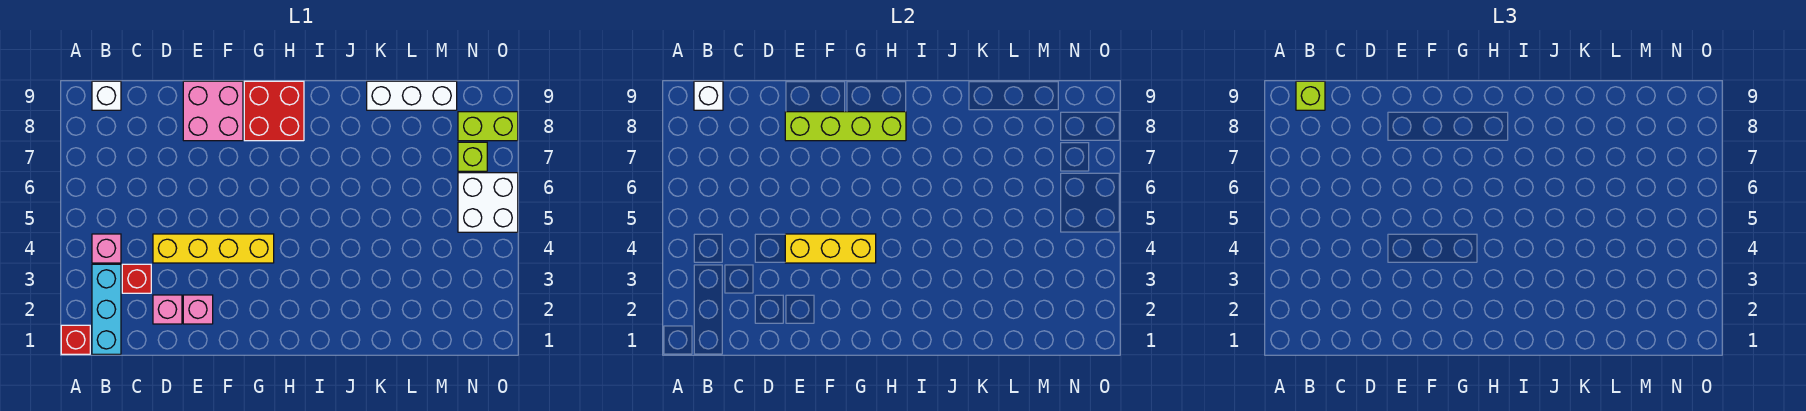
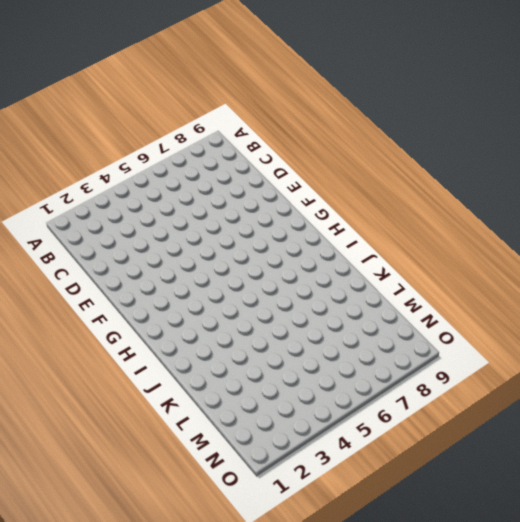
none -> red 1x1 brick [61,325,90,354]
none -> cyan 1x3 brick [92,264,121,354]
none -> pink 1x1 brick [92,234,121,263]

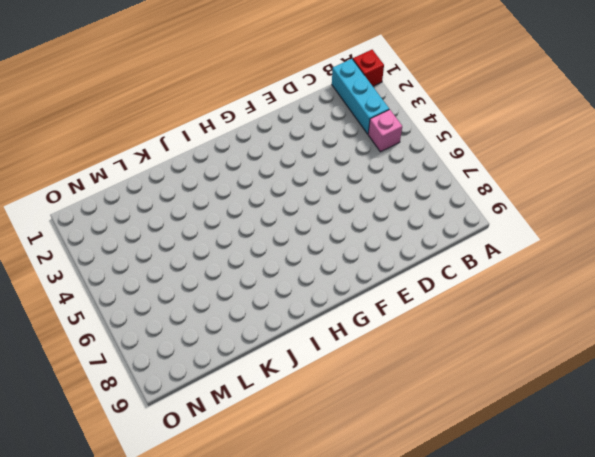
none -> white 1x1 brick [92,81,121,110]
none -> red 1x1 brick [122,264,151,293]
none -> pink 1x1 brick [153,295,182,324]

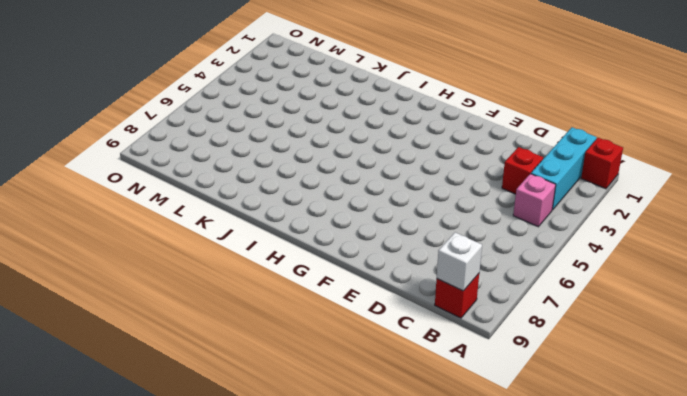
red 1x1 brick [435,274,479,318] -> white 1x1 brick [92,81,121,110]
none -> pink 1x1 brick [153,295,182,324]
none -> yellow 1x4 brick [153,234,274,263]
none -> pink 1x1 brick [183,295,213,324]

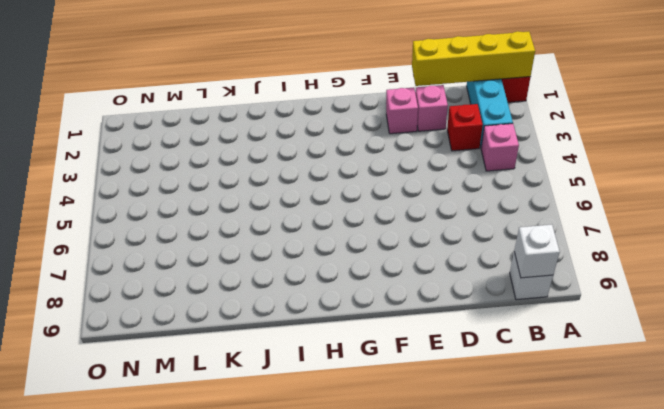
yellow 1x4 brick [412,31,535,86] -> yellow 1x4 brick moved to [153,234,274,263]
none -> pink 2x2 brick [183,81,243,141]
none -> red 2x2 brick [244,81,304,141]
none -> white 1x3 brick [367,81,457,110]

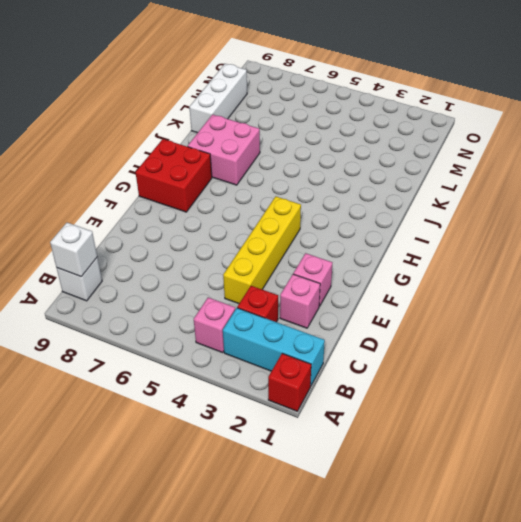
pink 2x2 brick [188,115,260,185] -> pink 2x2 brick moved to [183,81,243,141]
none -> white 2x2 brick [458,173,518,232]
none -> lime 1x1 brick [458,142,487,171]
none -> lime 1x2 brick [458,112,518,141]

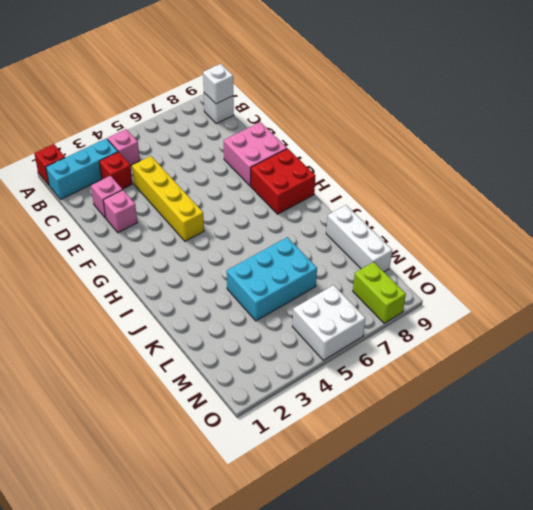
cyan 2x3 brick [227,237,317,321] -> none
none -> lime 1x1 brick [458,142,487,171]
none -> yellow 1x3 brick [785,234,876,263]
none -> lime 1x4 brick [785,112,906,141]

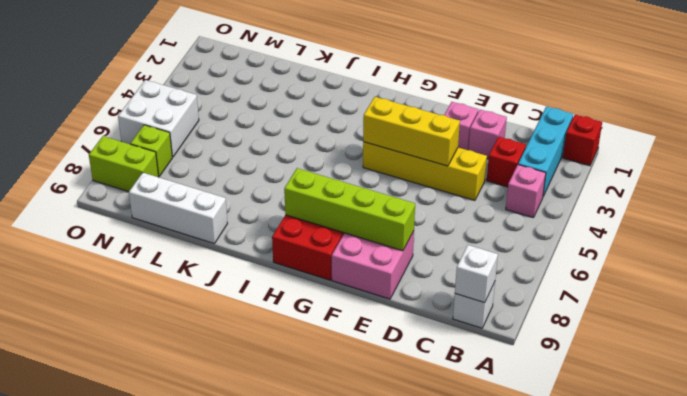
none -> lime 1x1 brick [1296,81,1325,110]

